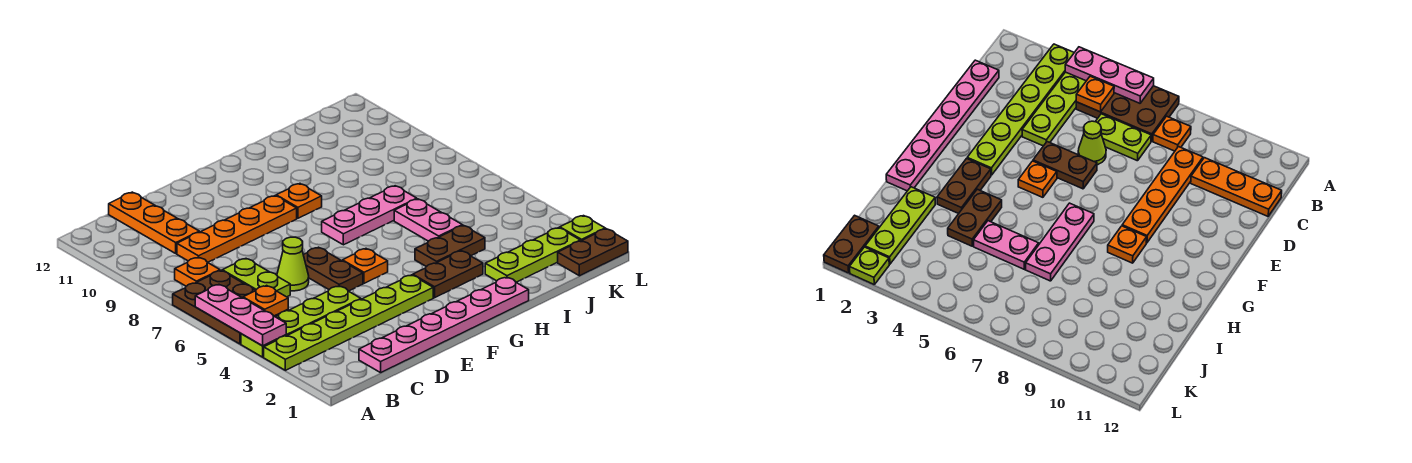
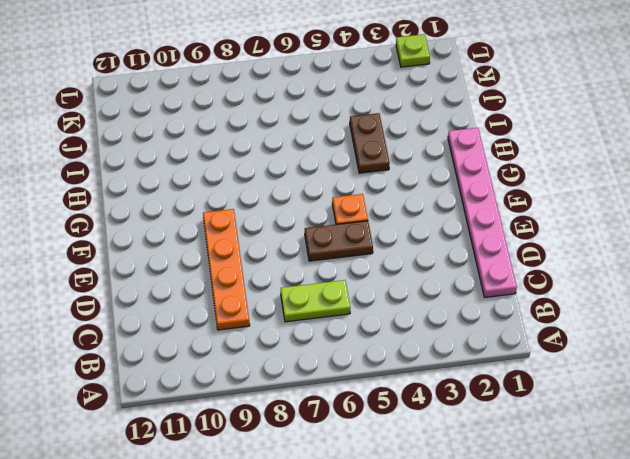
none -> lime 1x6 plate [264,275,433,370]
none -> lime 1x4 plate [241,286,361,357]
none -> brown 2x3 plate [173,271,288,344]

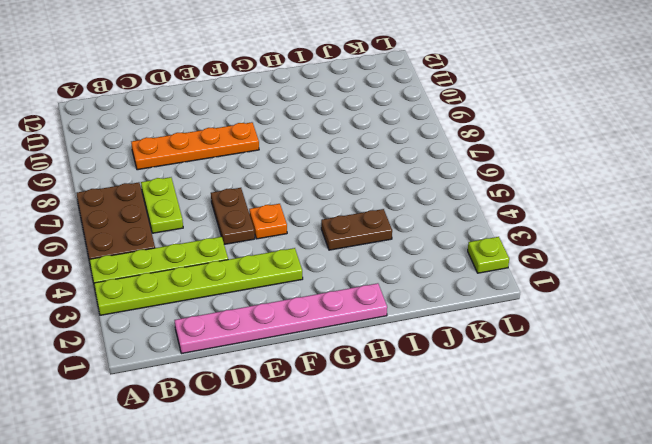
none -> orange 1x1 plate [175,257,220,286]
none -> orange 1x3 plate [109,192,199,253]
none -> lime 1x1 cone [277,237,309,291]

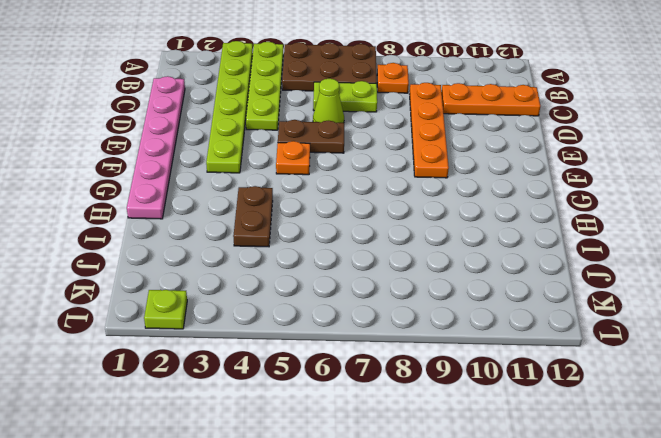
none -> brown 1x2 plate [413,251,483,298]
none -> pink 1x3 plate [322,186,417,245]
none -> orange 1x1 plate [276,184,322,218]

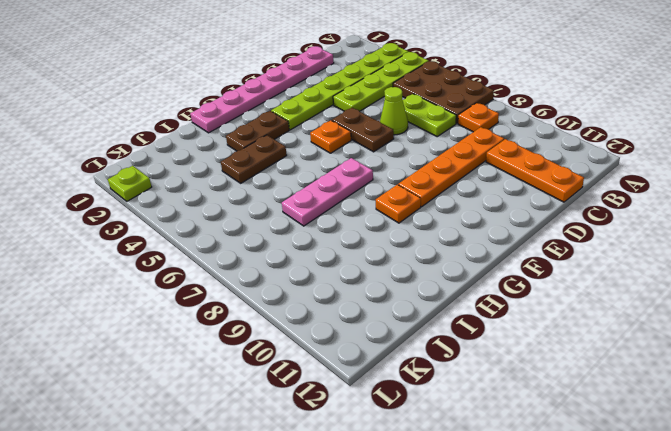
none -> lime 1x3 plate [485,228,580,282]
none -> pink 1x2 plate [394,199,462,241]
none -> brown 1x2 plate [558,229,628,276]

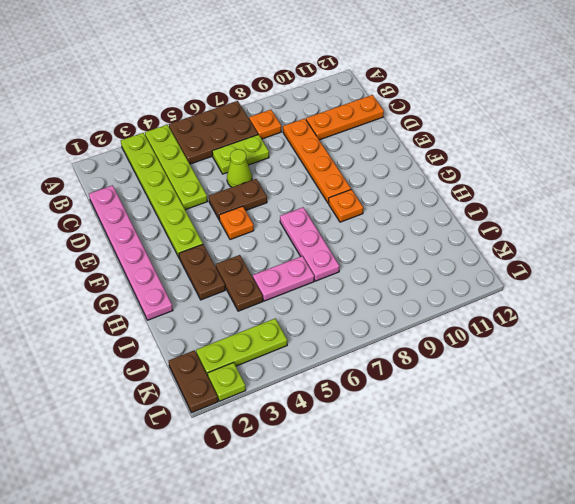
lime 1x3 plate [196,319,287,376] -> lime 1x3 plate turned to [485,228,580,282]
none -> pink 1x3 plate [195,285,286,346]
none -> orange 1x1 plate [243,285,288,316]

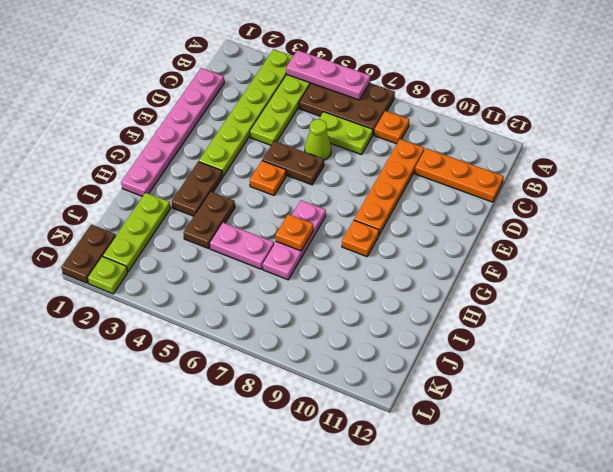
orange 1x1 plate [276,214,313,251] -> orange 1x1 plate moved to [243,285,288,316]

